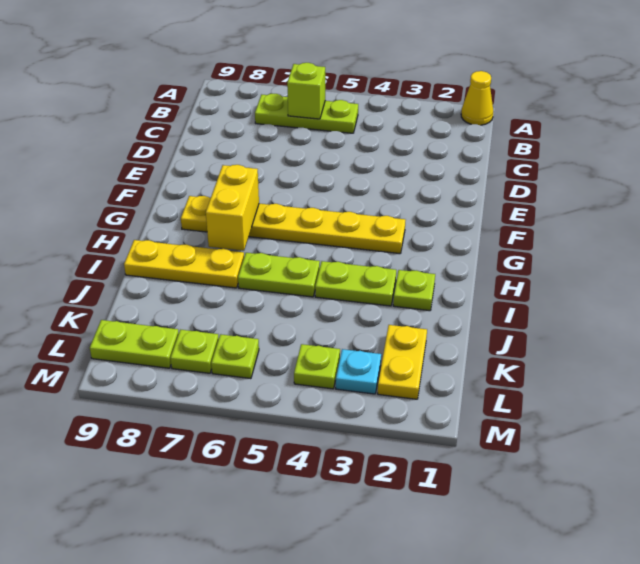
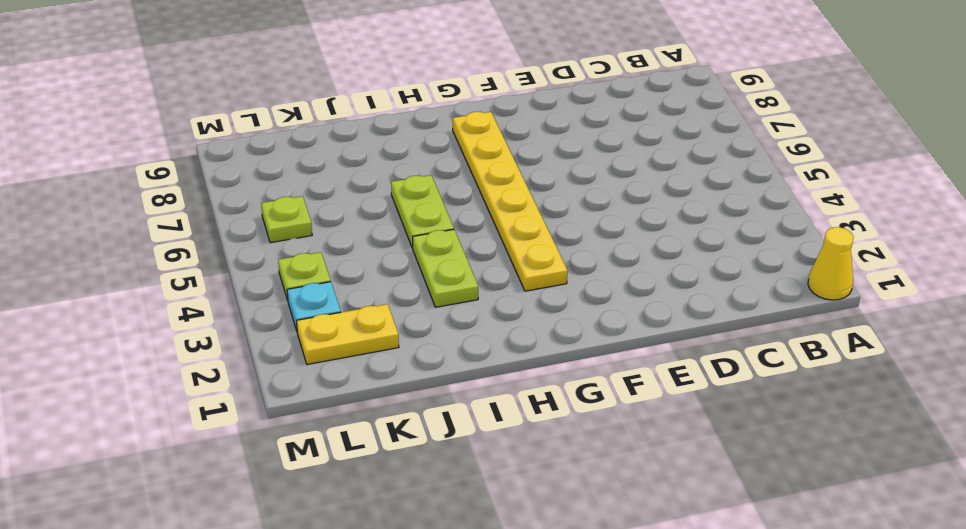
none -> lime 1x3 plate [255,94,358,133]
none -> lime 1x1 plate [393,270,435,311]
none -> yellow 1x3 plate [124,240,244,288]

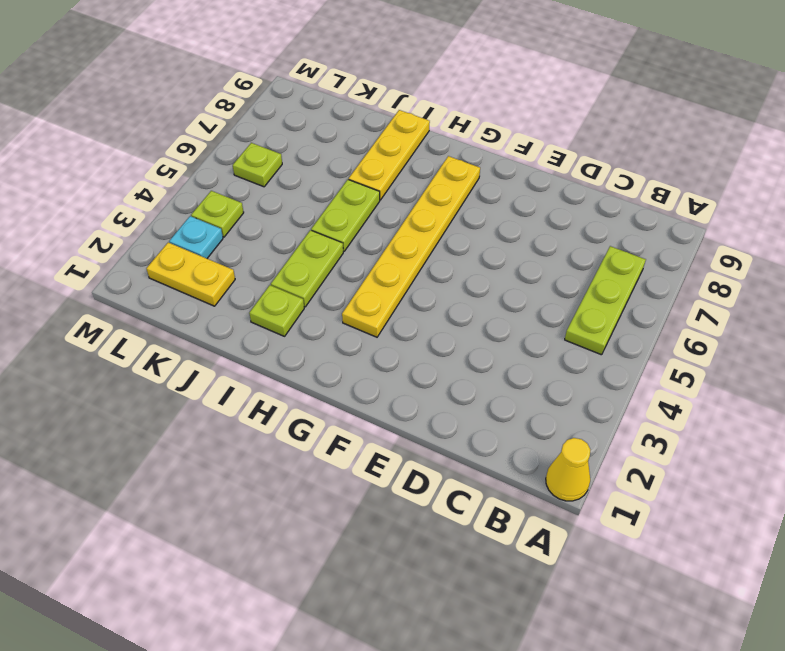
none -> lime 1x1 plate [170,330,219,373]
none -> lime 1x2 plate [90,320,179,368]
none -> lime 1x1 brick [287,63,325,119]

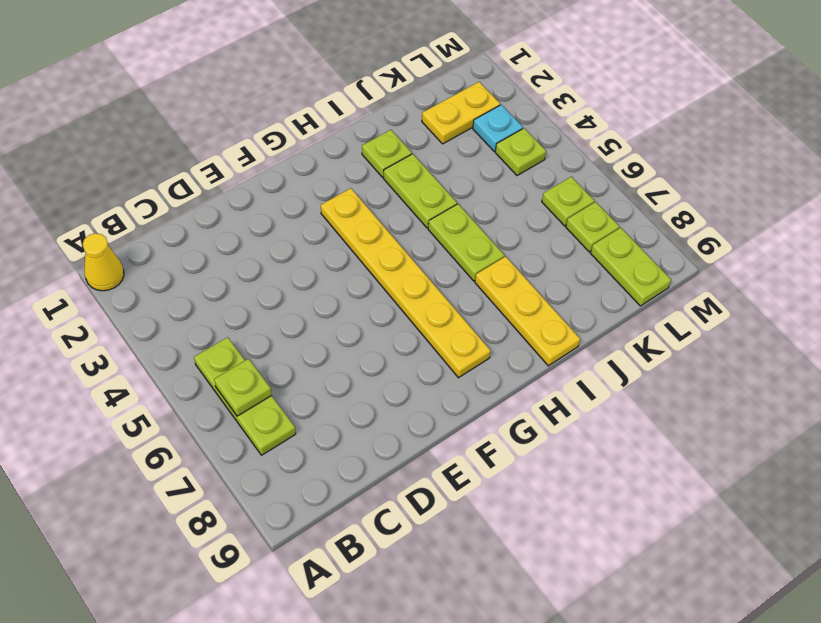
lime 1x1 plate [214,359,272,416] -> lime 1x1 brick [287,63,325,119]
none -> yellow 1x2 brick [206,165,259,251]

